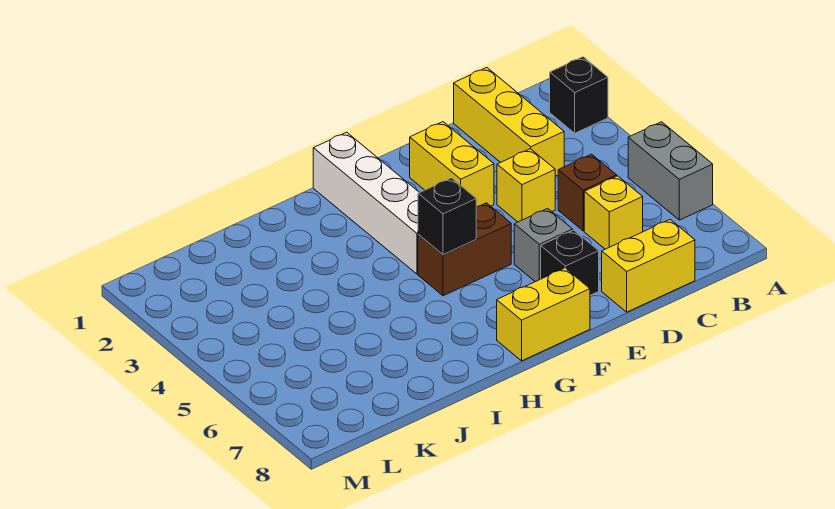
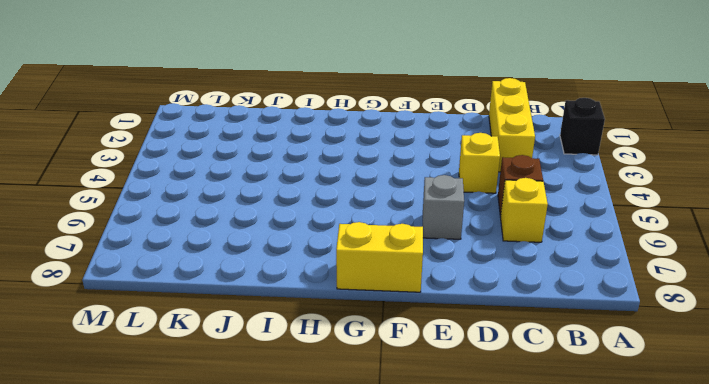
none -> grey 1x2 brick [628,122,713,220]
none -> yellow 1x2 brick [602,220,695,312]
none -> yellow 1x2 brick [410,122,494,207]

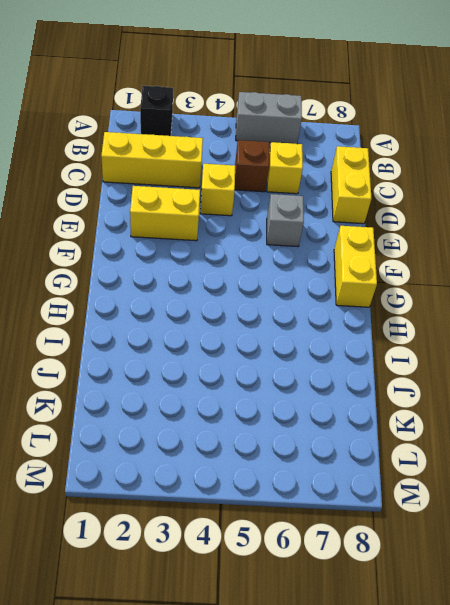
none -> black 1x1 brick [541,230,599,295]
none -> brown 1x2 brick [418,203,511,296]
none -> white 1x4 brick [313,132,419,274]

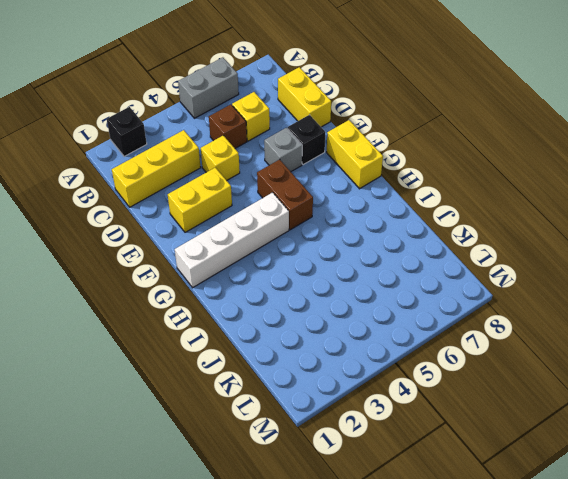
none -> black 1x1 brick [418,178,476,255]

